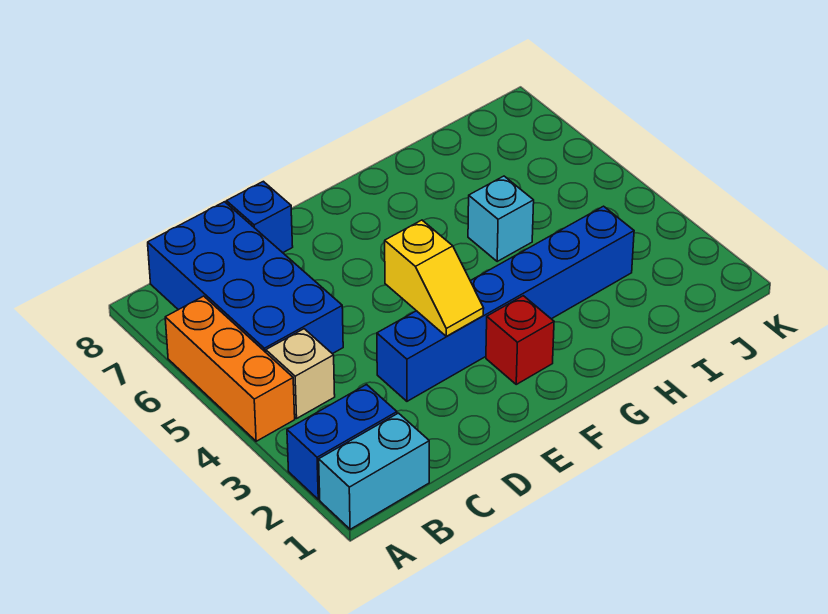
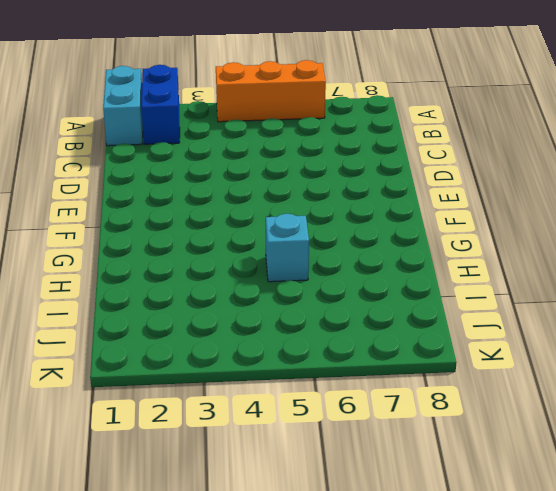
none -> tan 1x1 brick [266,329,335,418]
none -> blue 2x4 brick [148,202,343,354]

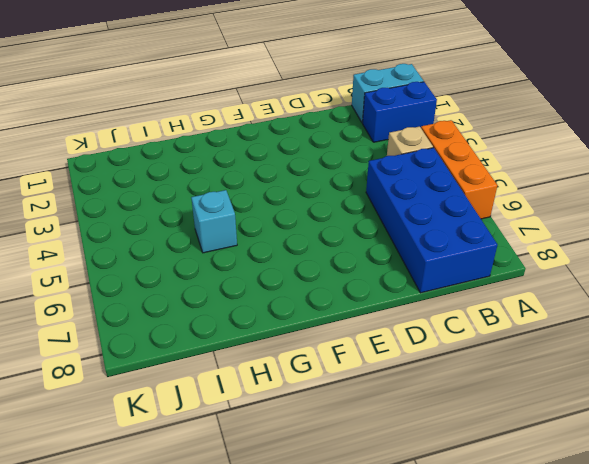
none -> blue 1x6 brick [377,206,634,401]
none -> blue 1x1 brick [226,181,293,253]

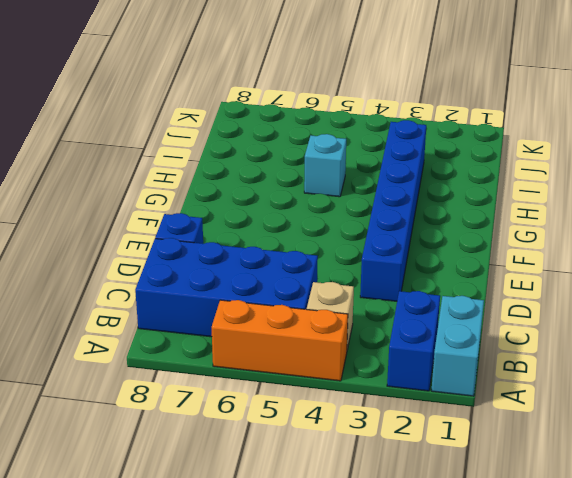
none -> red 1x1 brick [486,296,554,384]
none -> yellow 1x2 slope [385,220,484,336]

